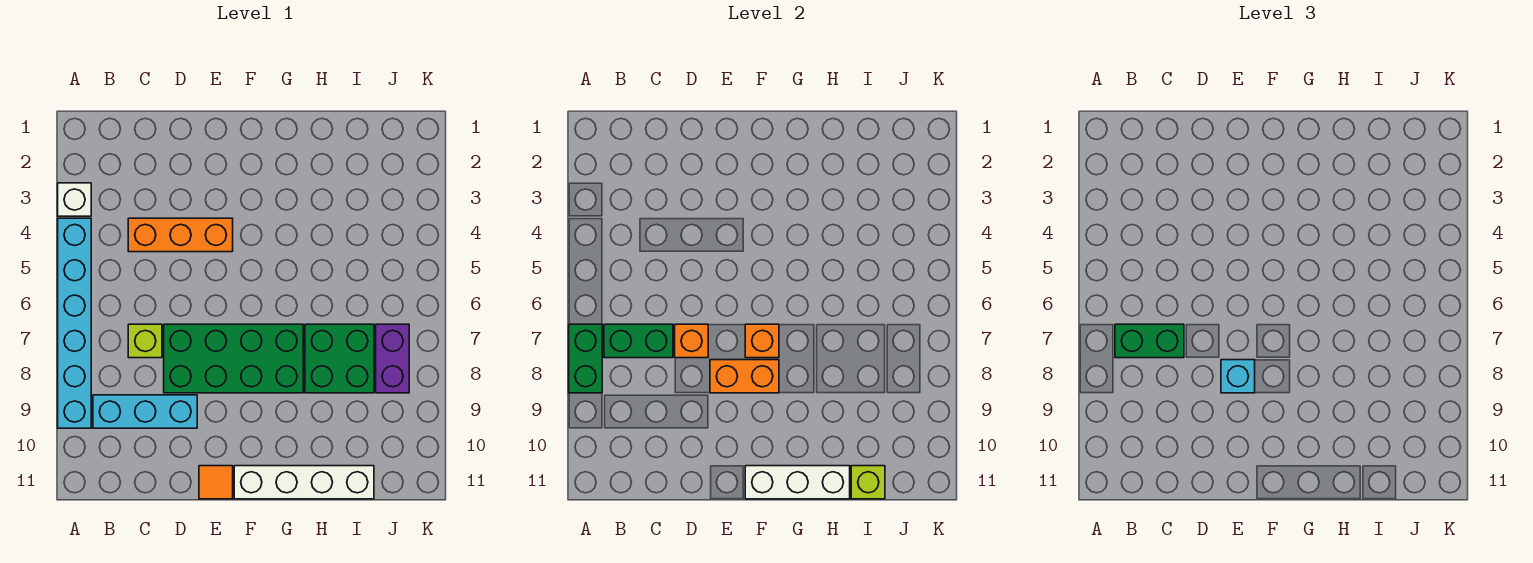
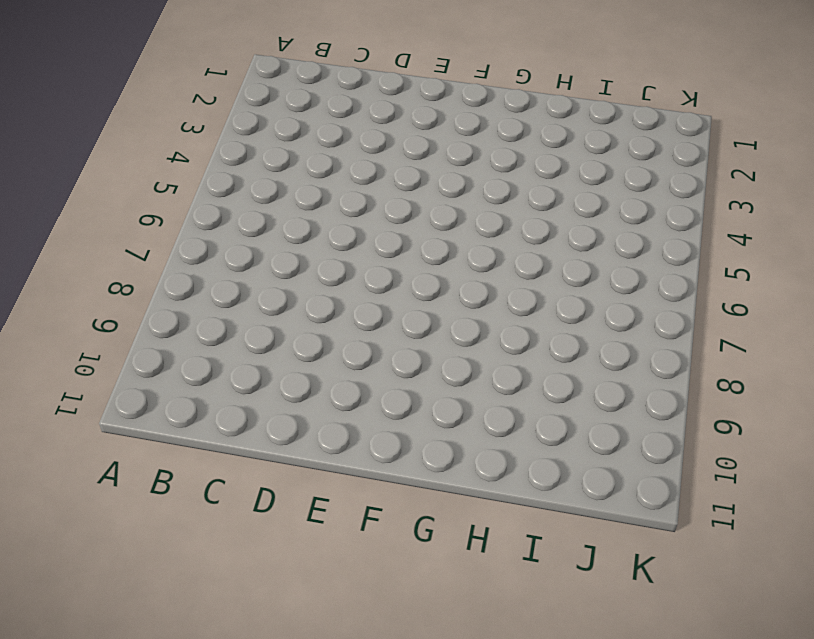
none -> white 1x1 brick [58,183,91,216]
none -> cyan 1x6 brick [58,218,91,428]
none -> cyan 1x3 brick [93,395,197,428]

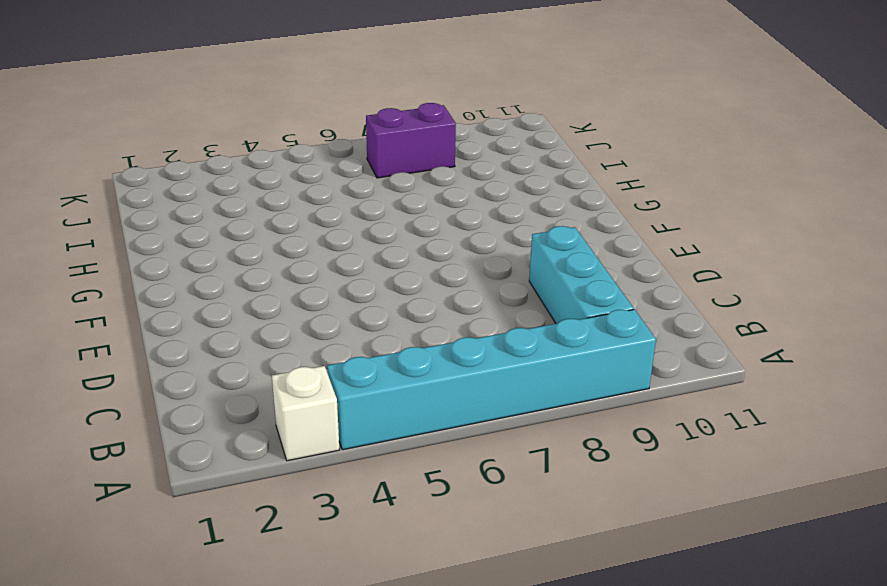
none -> orange 1x3 brick [128,218,233,252]
none -> lime 1x1 brick [128,324,162,358]
none -> green 2x4 brick [164,324,303,393]

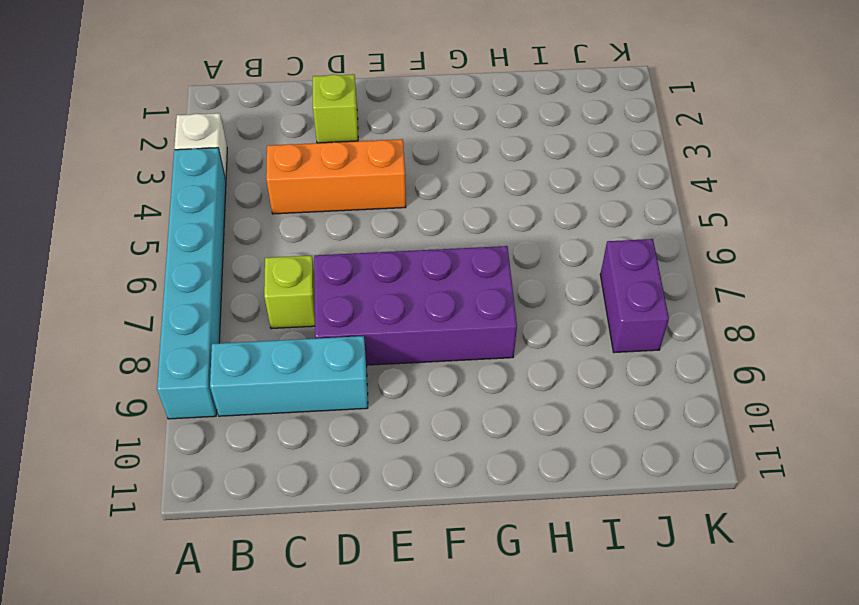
lime 1x1 brick [313,74,358,143] -> lime 1x1 brick moved to [851,466,885,499]
purple 2x4 brick [314,246,517,365] -> green 2x4 brick [164,324,303,393]
none -> orange 1x1 tile [199,466,233,499]
none -> white 1x4 brick [234,466,374,499]
none -> green 2x2 brick [305,324,374,393]

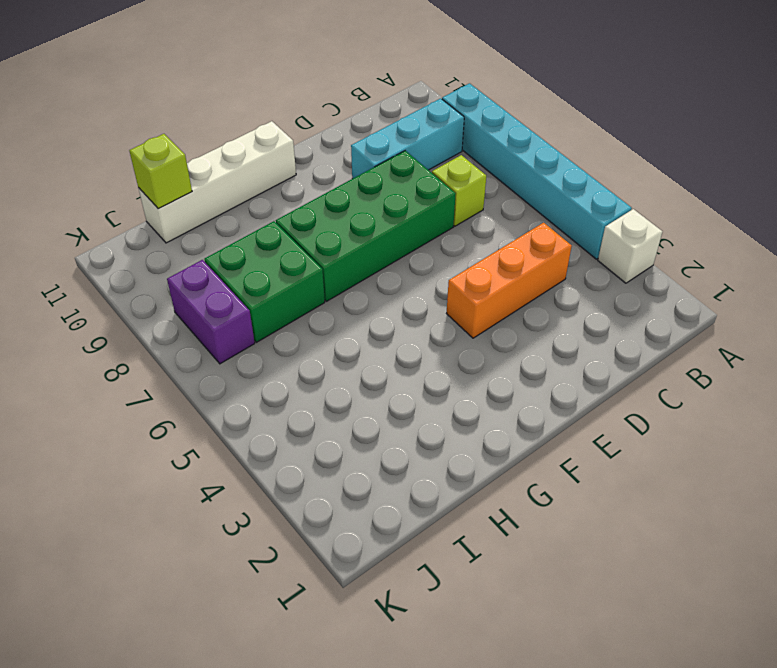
none -> orange 1x1 tile [199,466,233,499]
none -> green 1x2 brick [569,324,602,393]
none -> green 1x2 brick [604,324,673,358]

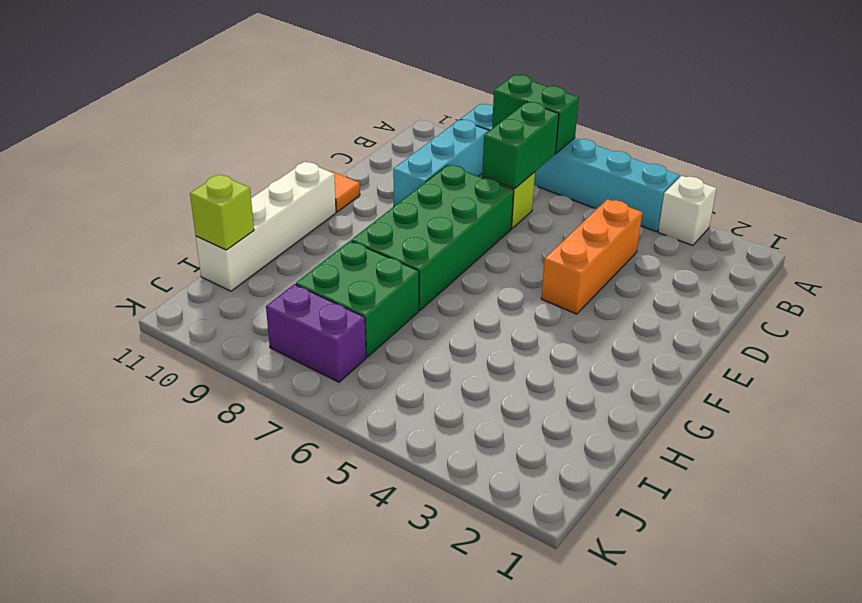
none -> orange 1x1 brick [675,324,708,358]
none -> orange 1x2 brick [710,360,779,393]
none -> orange 1x1 brick [745,324,779,358]

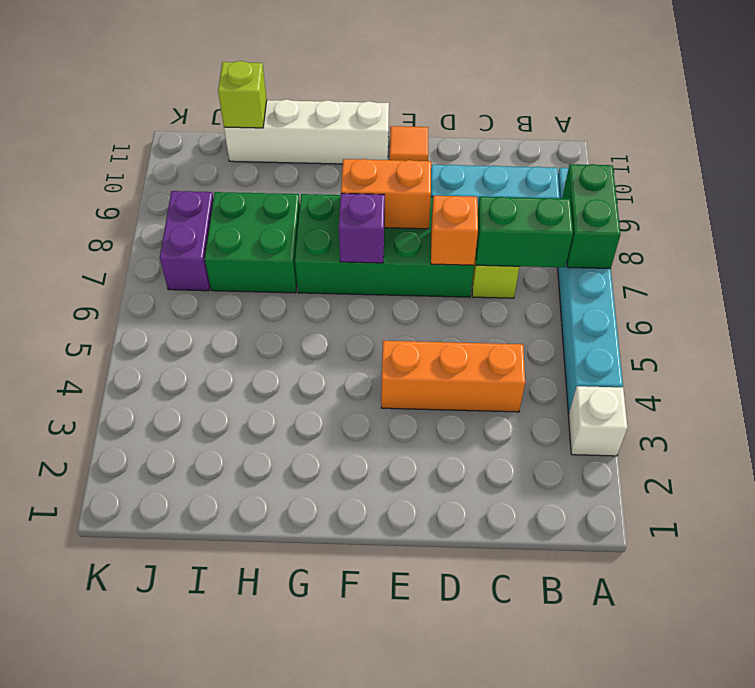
purple 1x1 brick [339,193,385,263] -> orange 1x1 brick [745,324,779,358]
none -> white 1x3 brick [745,466,850,499]
none -> green 1x2 brick [1115,324,1184,358]
none -> cyan 1x1 brick [1221,360,1255,393]

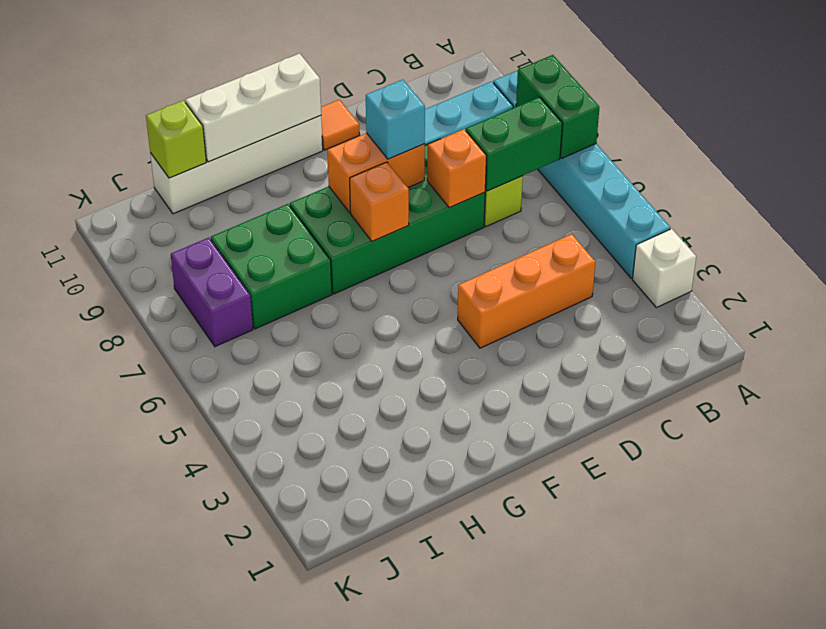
none -> green 1x2 brick [1115,324,1184,358]

